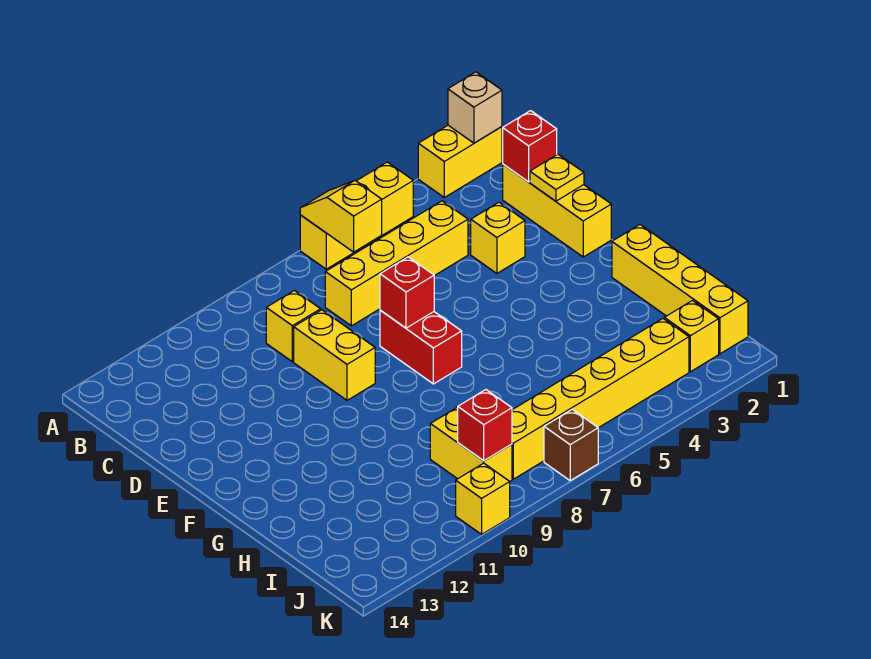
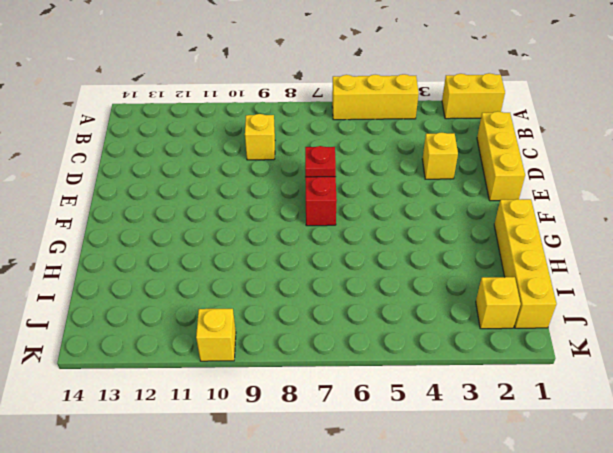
red 1x1 plate [305,146,336,177] -> red 1x1 brick [380,257,434,328]
none -> yellow 1x4 brick [325,201,468,326]
none -> yellow 1x2 brick [294,310,375,400]
none -> yellow 1x2 brick [430,407,512,481]

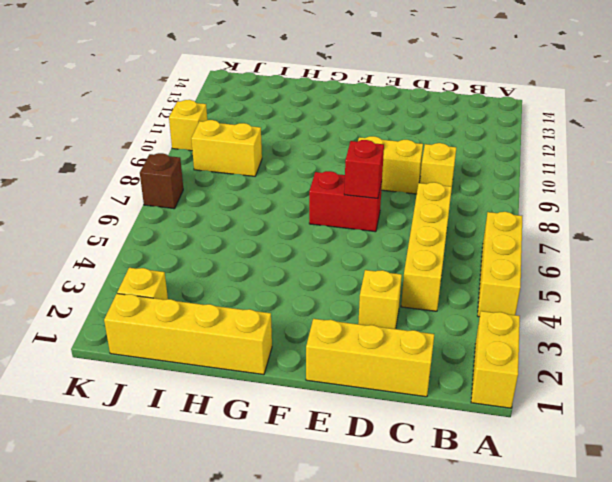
none -> yellow 1x6 brick [512,319,689,479]
none -> tan 1x1 brick [448,72,502,143]
none -> yellow 1x2 slope [300,180,382,252]

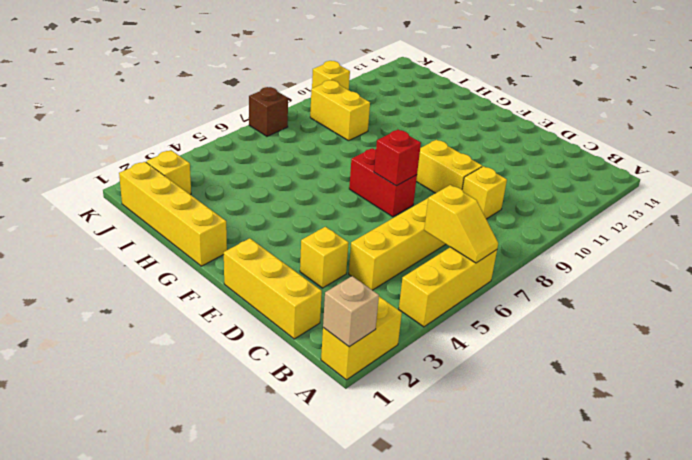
none -> yellow 1x6 brick [512,319,689,479]
none -> red 1x1 brick [503,111,557,182]
none -> yellow 1x1 plate [530,154,584,201]

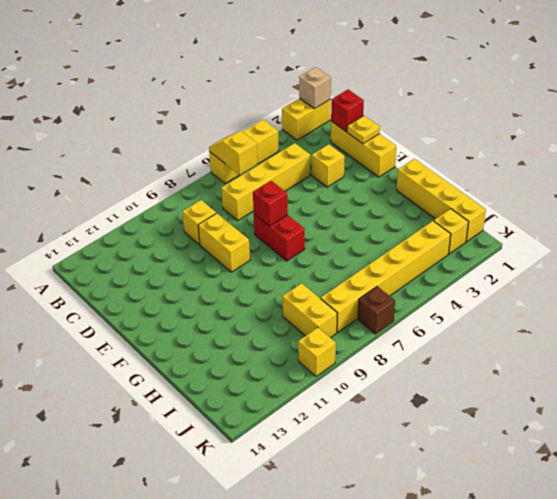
none -> red 1x1 brick [458,390,512,461]

